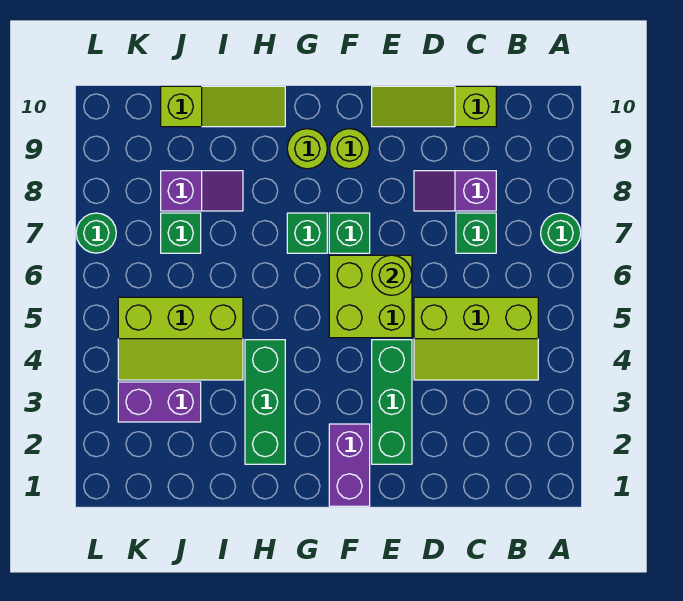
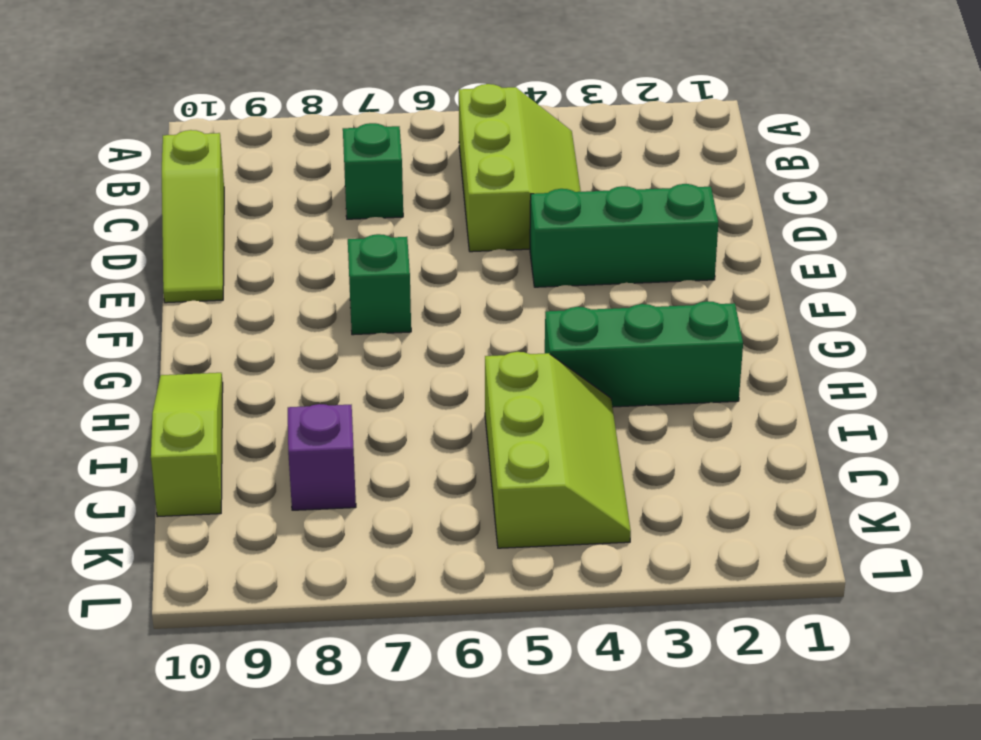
none -> green 1x1 round brick [541,213,581,253]
none -> purple 1x2 slope [414,171,496,211]
none -> lime 2x2 brick [329,255,412,338]

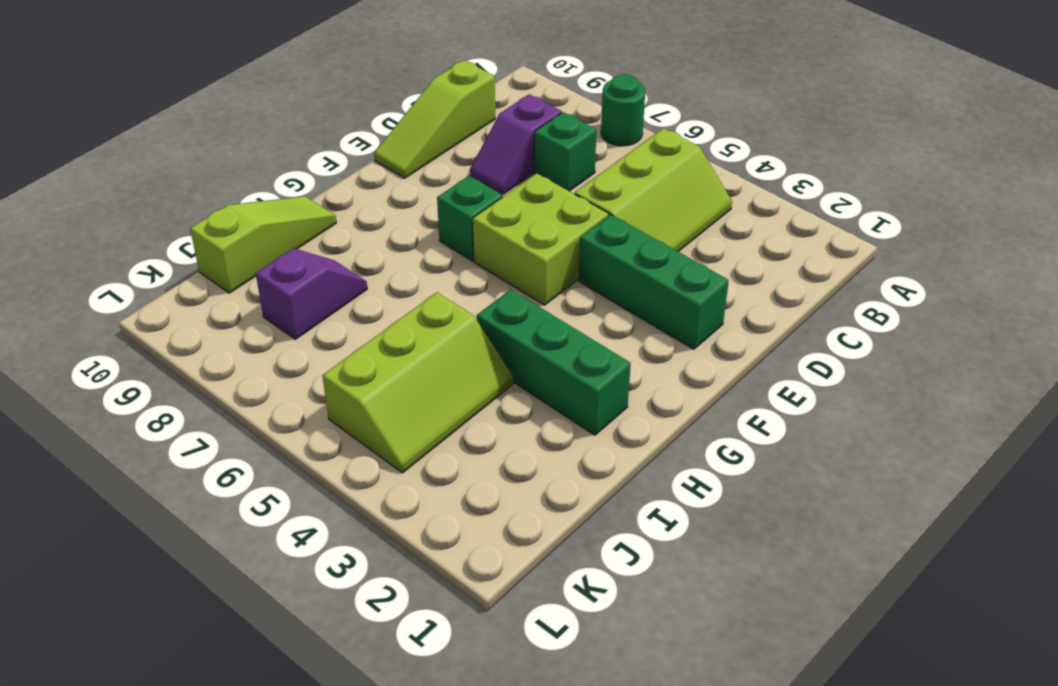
none -> purple 1x2 brick [329,424,370,506]
none -> lime 1x1 round brick [329,129,370,169]
none -> green 1x1 brick [287,213,327,253]

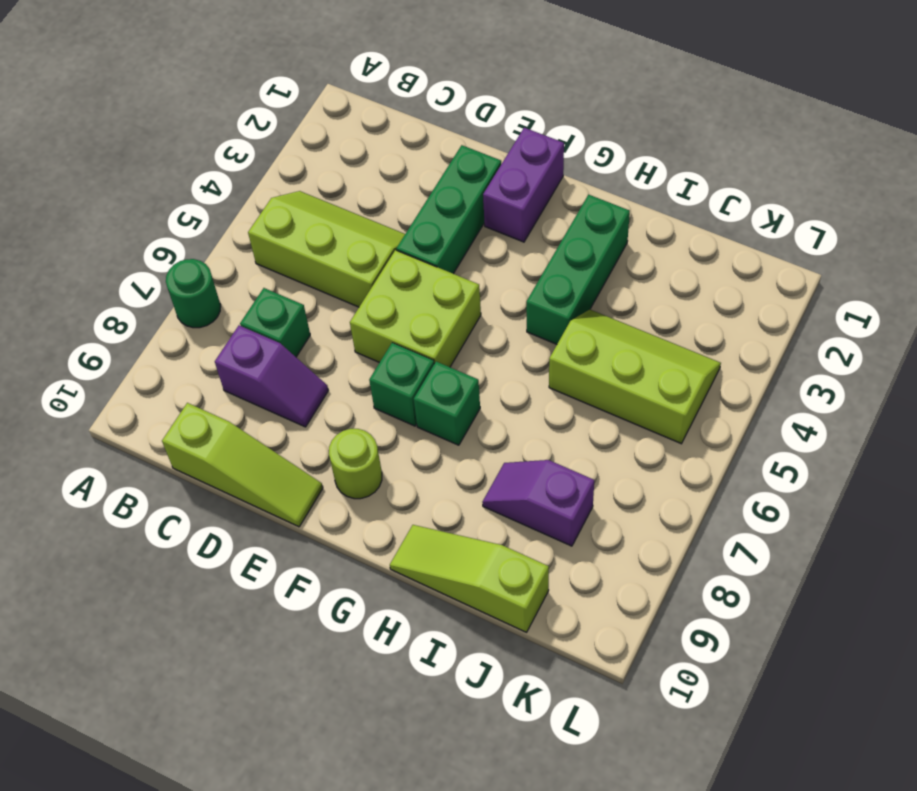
none -> lime 1x1 round brick [287,129,327,169]
none -> purple 1x2 brick [118,382,201,422]
none -> green 1x1 brick [161,213,201,253]

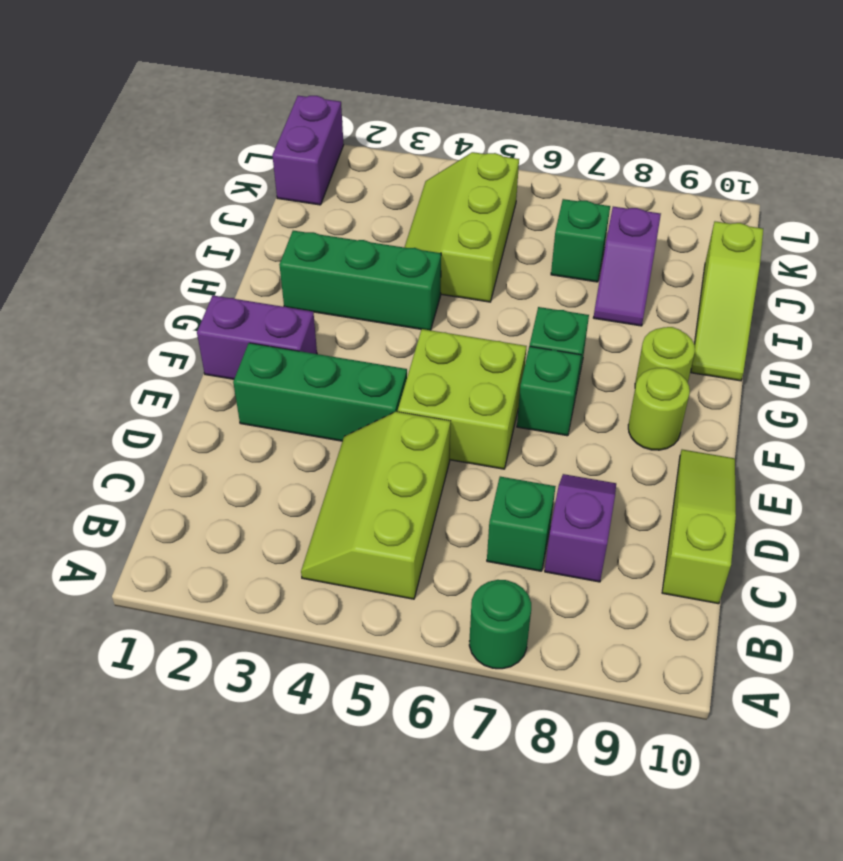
purple 1x2 brick [272,96,344,205] -> purple 1x2 brick moved to [118,382,201,422]
none -> green 1x1 round brick [76,213,116,253]
none -> lime 1x1 round brick [372,255,412,295]

